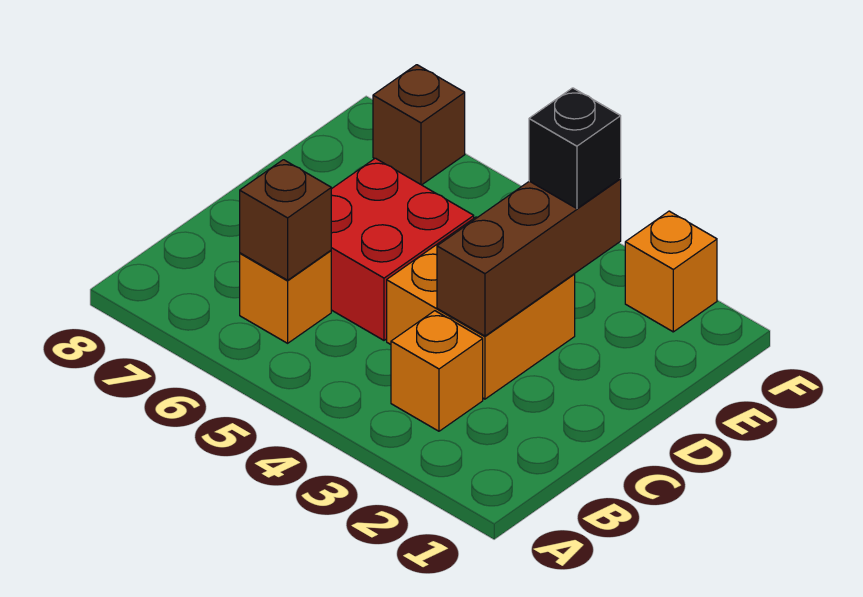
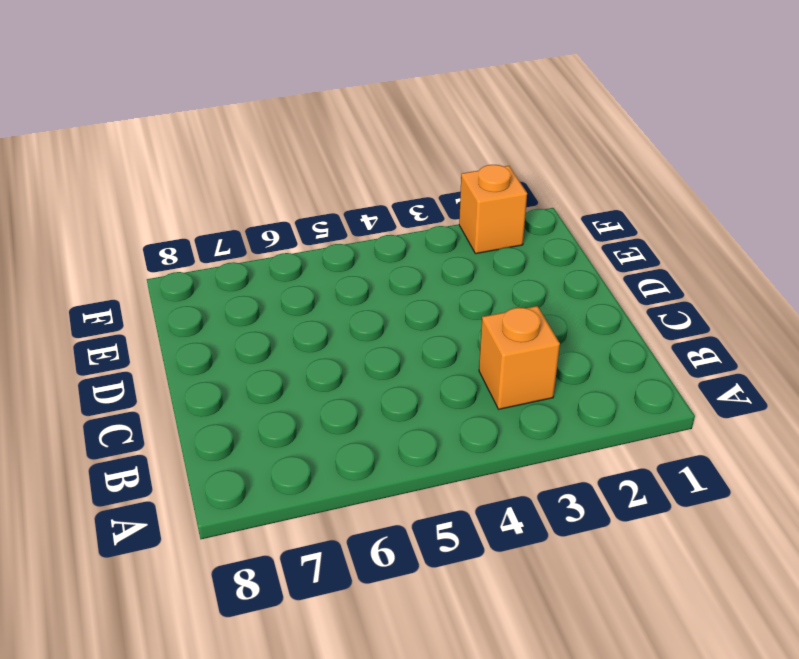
none -> orange 1x1 brick [240,250,331,343]
none -> orange 2x2 brick [387,217,575,399]

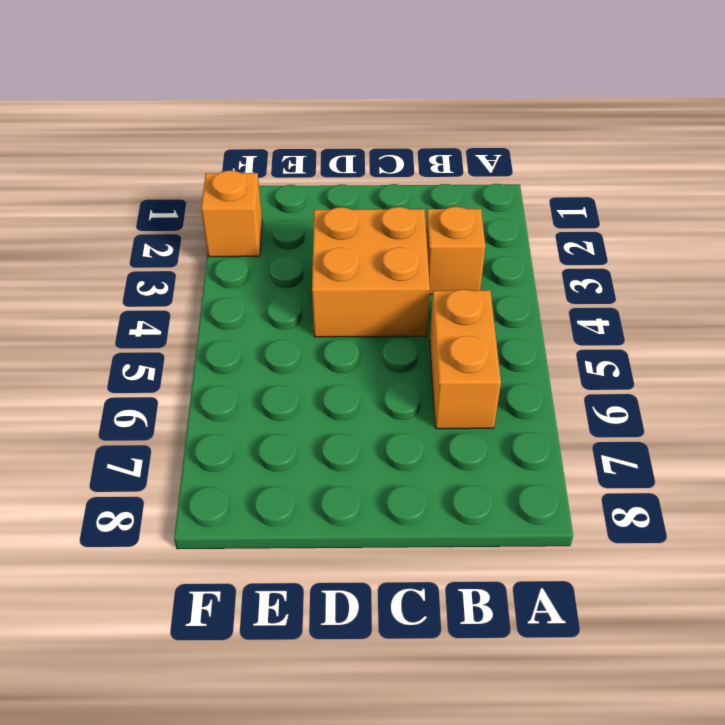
orange 1x2 brick [430,290,501,429] -> orange 1x1 brick [240,250,331,343]
none -> red 2x2 brick [331,158,474,340]
none -> brown 1x1 brick [373,65,465,185]

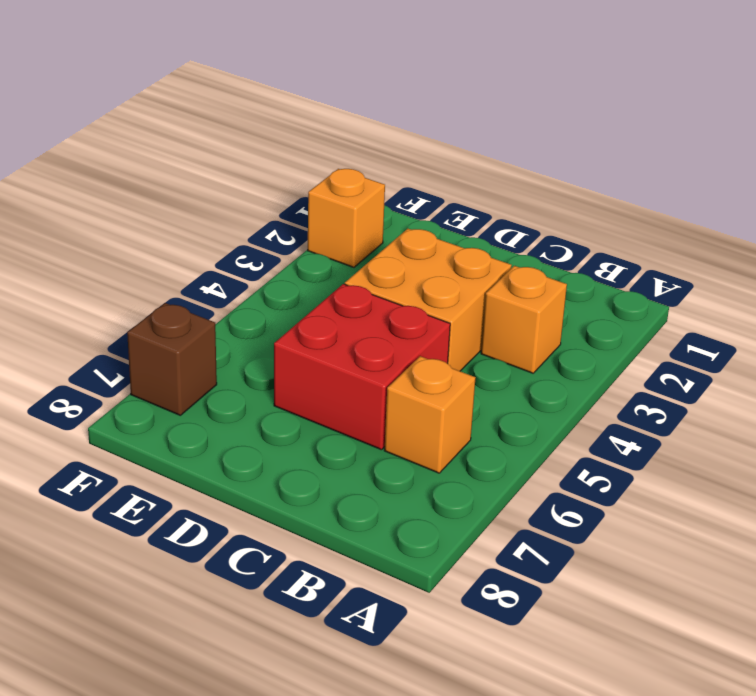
none -> brown 1x1 brick [240,160,331,280]
none -> brown 1x3 brick [437,179,621,336]

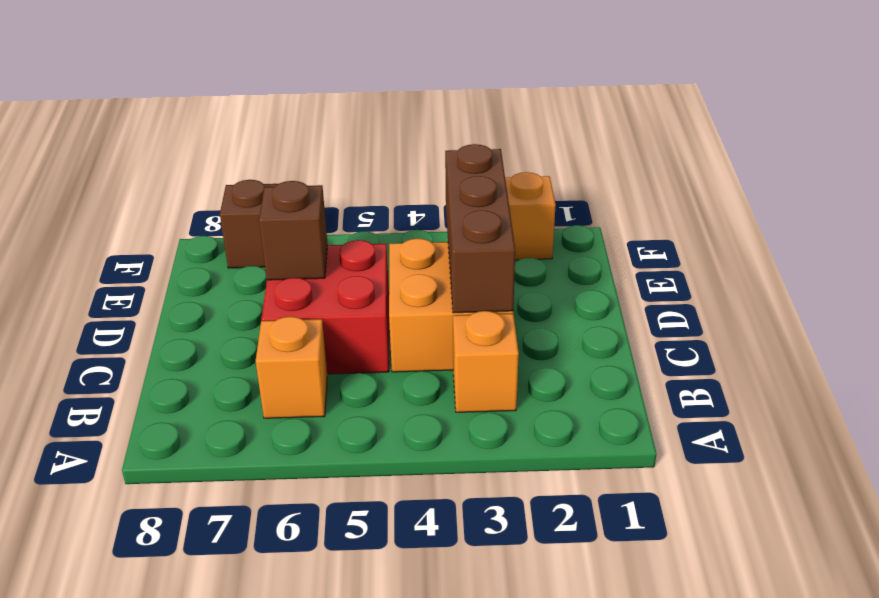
brown 1x1 brick [259,181,328,280] -> brown 1x1 brick moved to [240,160,331,280]
none -> black 1x1 brick [529,88,621,209]

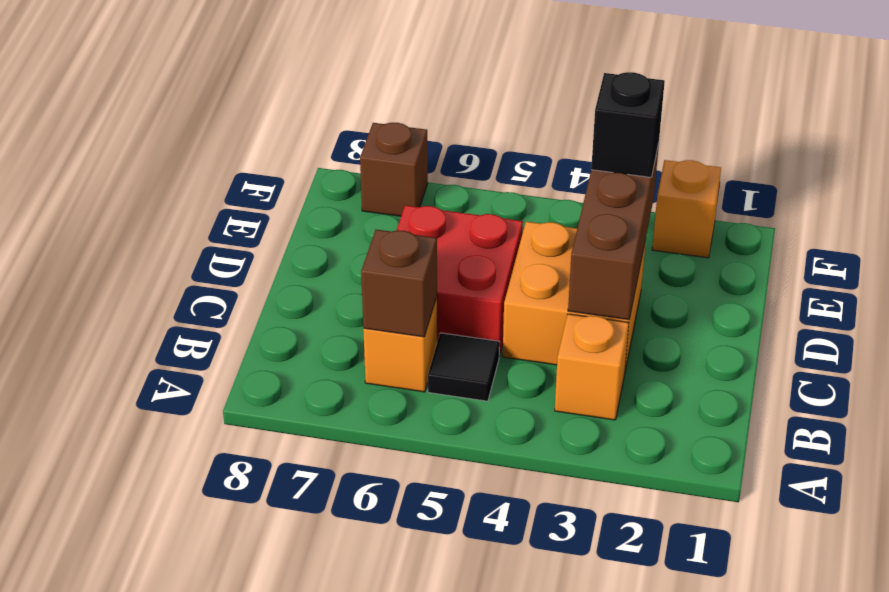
black 1x1 tile [428,333,499,401] -> none

